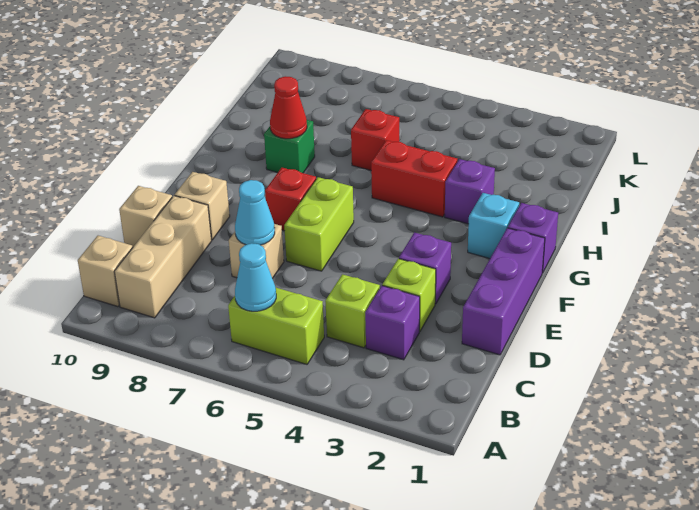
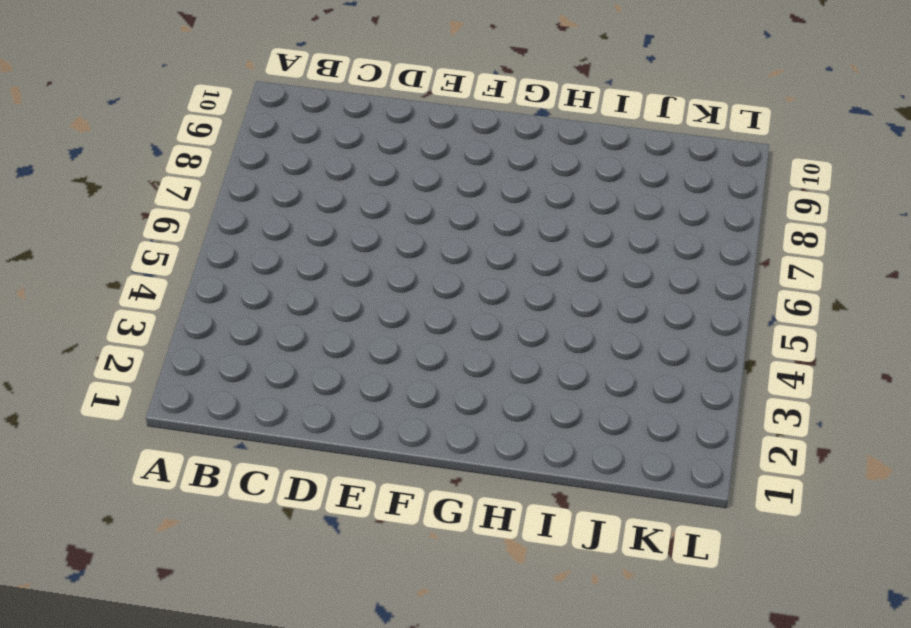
none -> lime 1x2 brick [228,288,324,364]
none -> tan 1x3 brick [114,196,212,318]
none -> tan 1x1 brick [78,236,133,307]

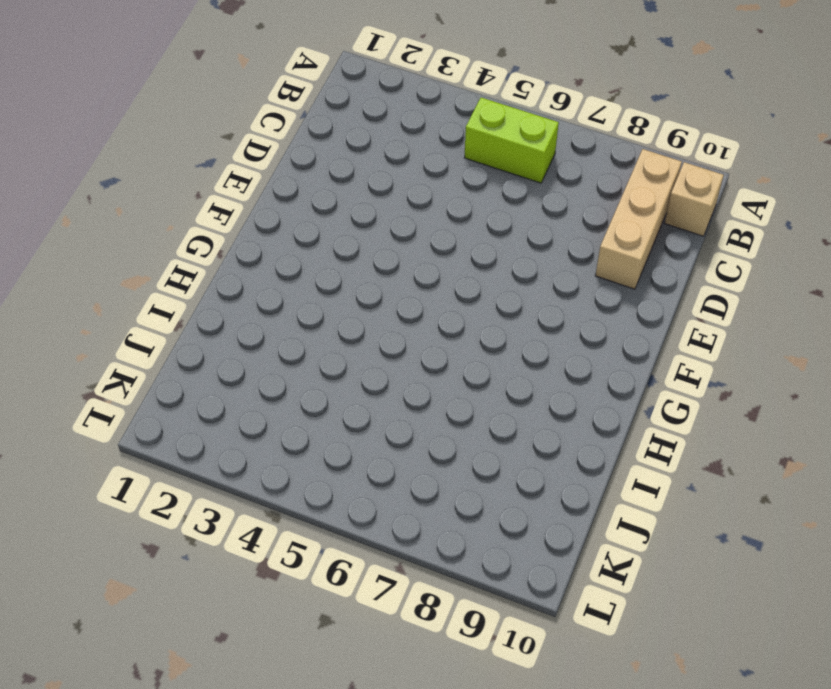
none -> purple 1x1 brick [365,286,420,360]
none -> lime 1x1 brick [325,274,380,348]
none -> purple 1x3 brick [462,228,545,355]

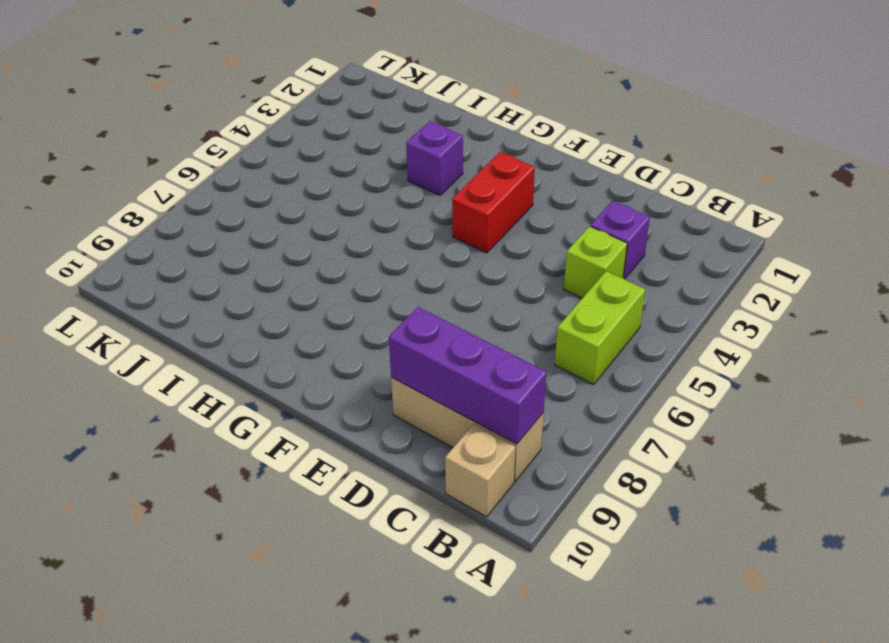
purple 1x3 brick [389,307,546,444] -> purple 1x3 brick moved to [462,228,545,355]
red 1x2 brick [452,152,535,253] -> red 1x2 brick moved to [371,140,457,217]
none -> lime 1x1 brick [382,259,436,331]
none -> tan 1x1 brick [229,224,284,278]
none -> tan 1x1 brick [119,186,172,247]

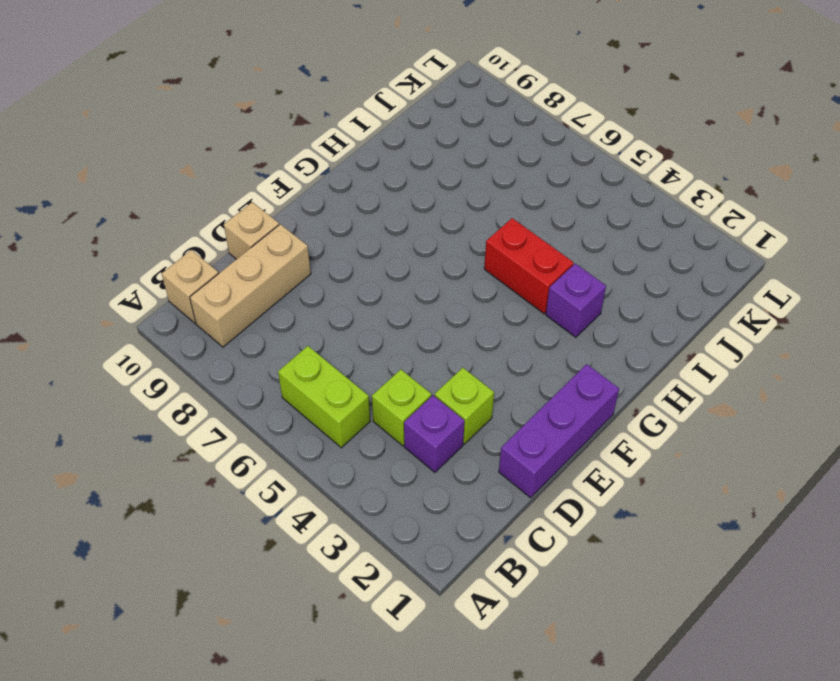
none -> tan 1x1 brick [229,224,284,278]
none -> purple 1x1 brick [399,232,451,304]
none -> lime 1x2 brick [284,177,354,271]

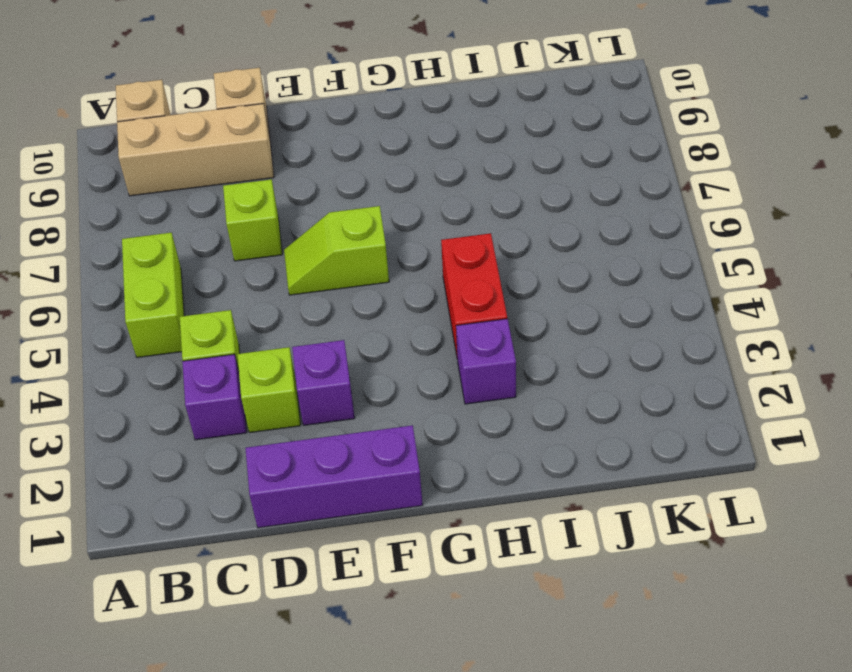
lime 1x1 brick [223,179,282,261] -> tan 1x1 brick [229,224,284,278]
lime 1x2 slope [284,206,389,295] -> lime 1x2 brick [284,177,354,271]
none -> tan 1x1 brick [175,172,230,240]
none -> red 1x1 brick [265,168,316,231]
none -> purple 1x1 brick [508,203,558,273]

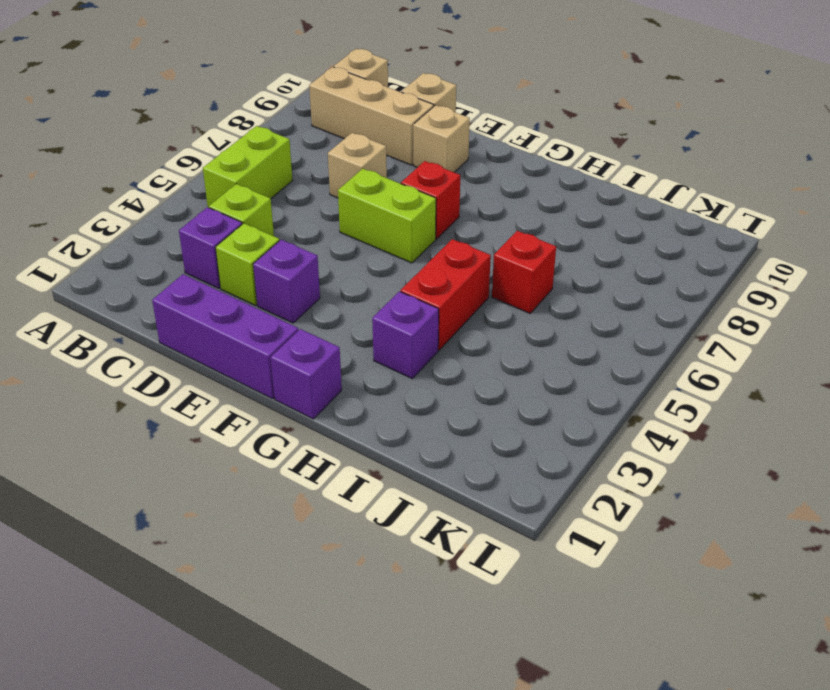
none -> cyan 1x1 brick [468,193,519,258]
none -> green 1x1 brick [264,120,315,173]
none -> cyan 1x1 cone [235,243,276,311]

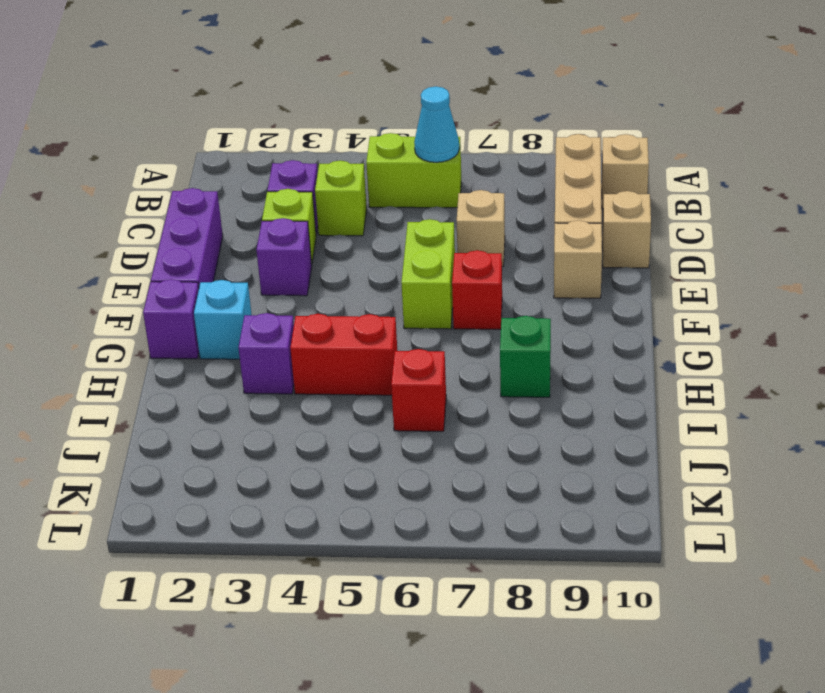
none -> cyan 1x1 cone [235,180,275,245]
none -> red 1x1 cone [270,76,307,139]

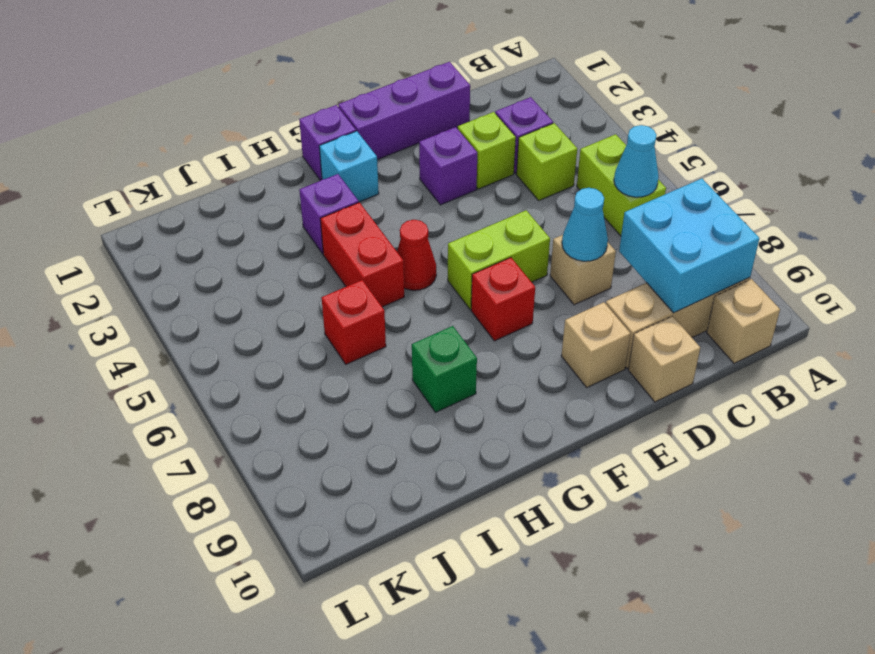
cyan 2x2 brick [619,179,760,313] -> none
red 1x1 cone [397,220,436,290] -> red 1x1 cone moved to [270,76,307,139]

